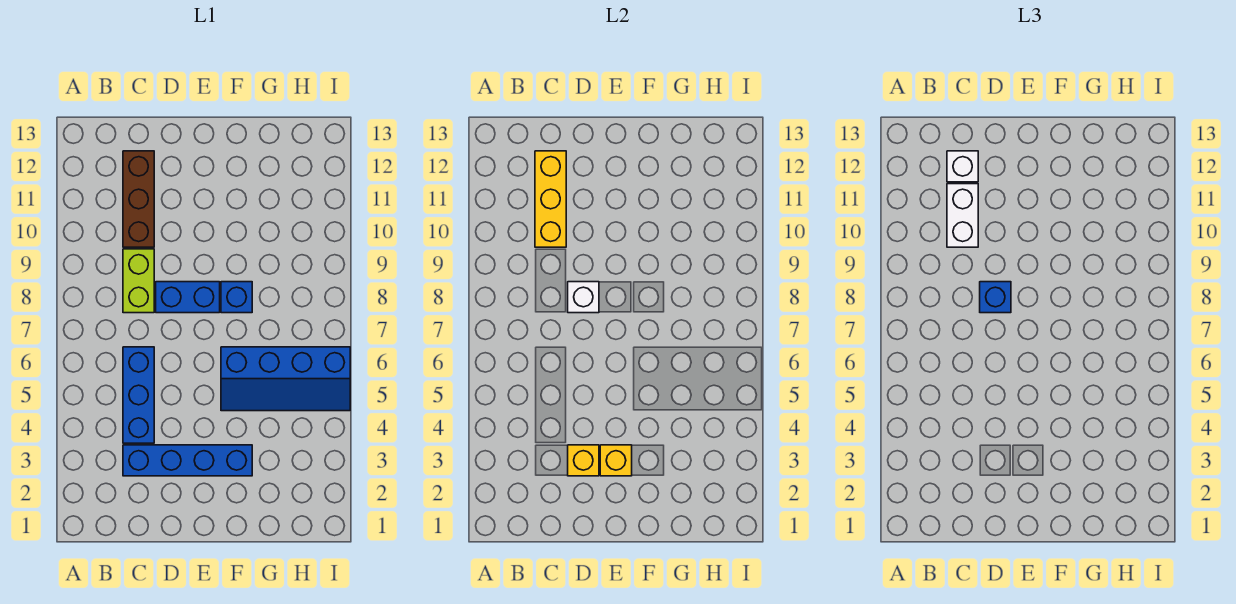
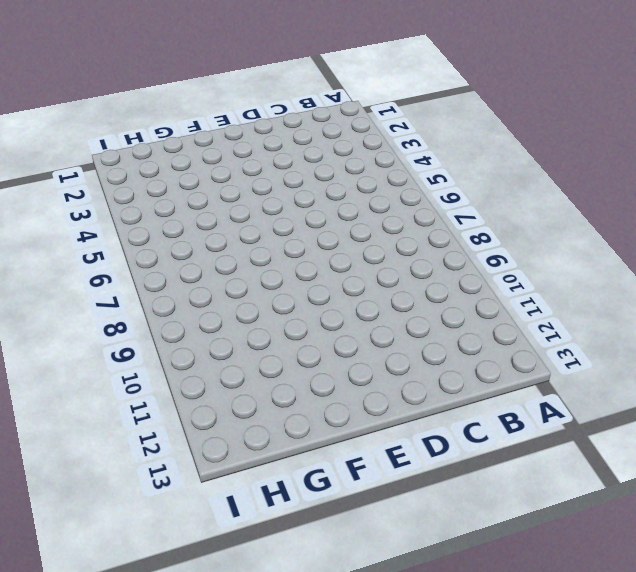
none -> blue 1x4 brick [123,445,252,476]
none -> blue 1x3 brick [123,347,154,443]
none -> lime 1x2 brick [123,249,154,313]

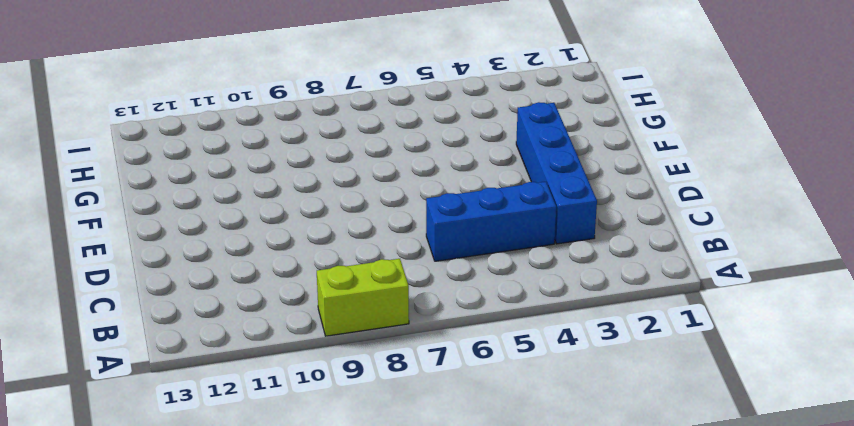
lime 1x2 brick [317,259,409,336] -> lime 1x2 brick moved to [123,249,154,313]
none -> brown 1x3 brick [123,151,154,247]
none -> blue 1x2 brick [156,282,220,313]
none -> blue 2x4 slope [221,347,350,411]

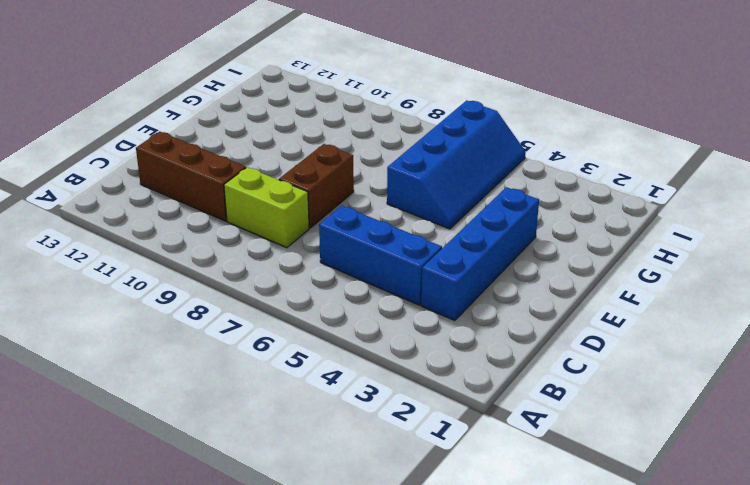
brown 1x2 brick [279,144,354,228] -> blue 1x2 brick [156,282,220,313]
none -> blue 1x1 brick [221,282,252,313]
none -> yellow 1x3 brick [535,151,566,247]
none -> yellow 1x1 brick [568,445,599,476]

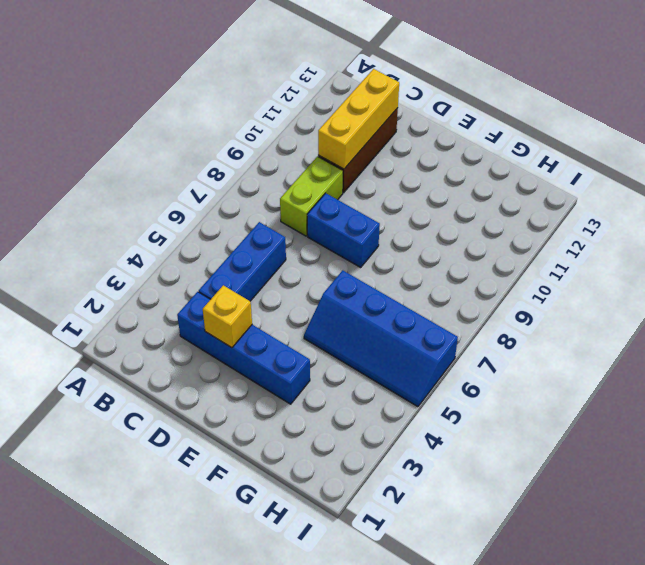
none -> blue 1x1 brick [221,282,252,313]
none -> white 1x1 brick [568,282,599,313]
none -> yellow 1x1 brick [600,445,632,476]

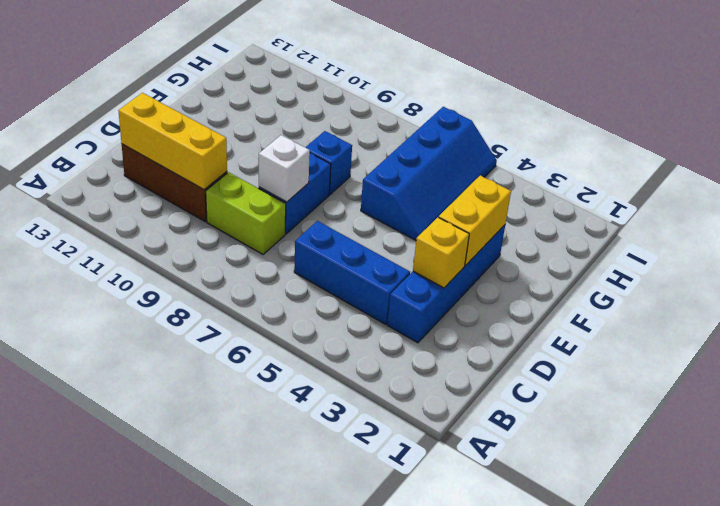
yellow 1x2 brick [439,175,511,265] -> yellow 1x1 brick [600,445,632,476]
none -> white 1x2 brick [947,184,978,247]
none -> white 1x1 brick [947,151,978,182]
none -> blue 1x1 brick [980,282,1011,313]

